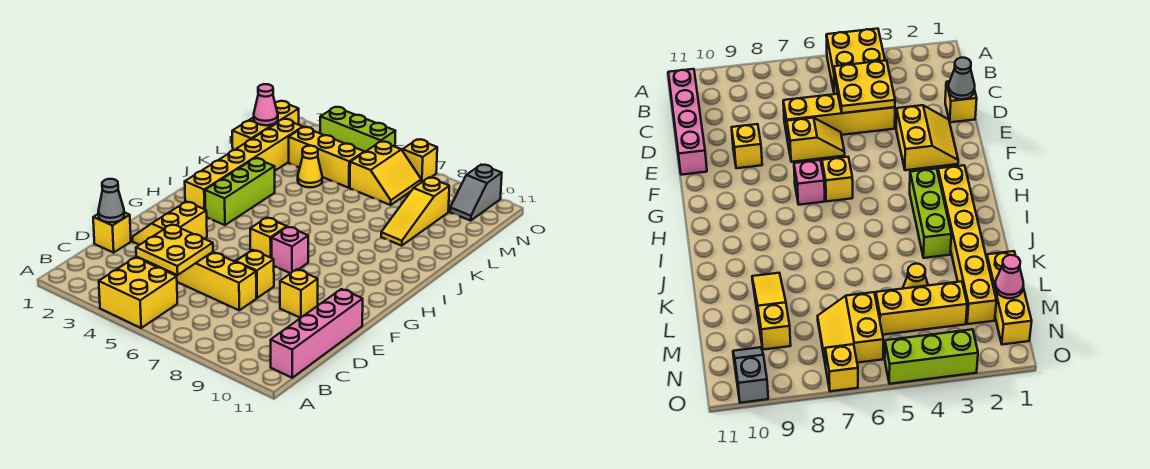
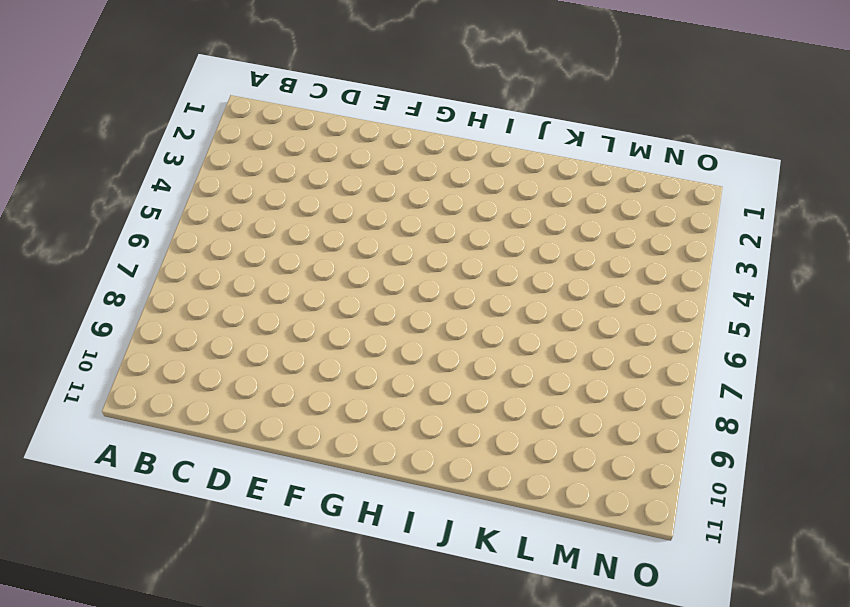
none -> yellow 2x2 brick [99,257,177,328]
none -> pink 1x4 brick [271,289,363,378]
none -> yellow 1x1 brick [93,212,131,253]

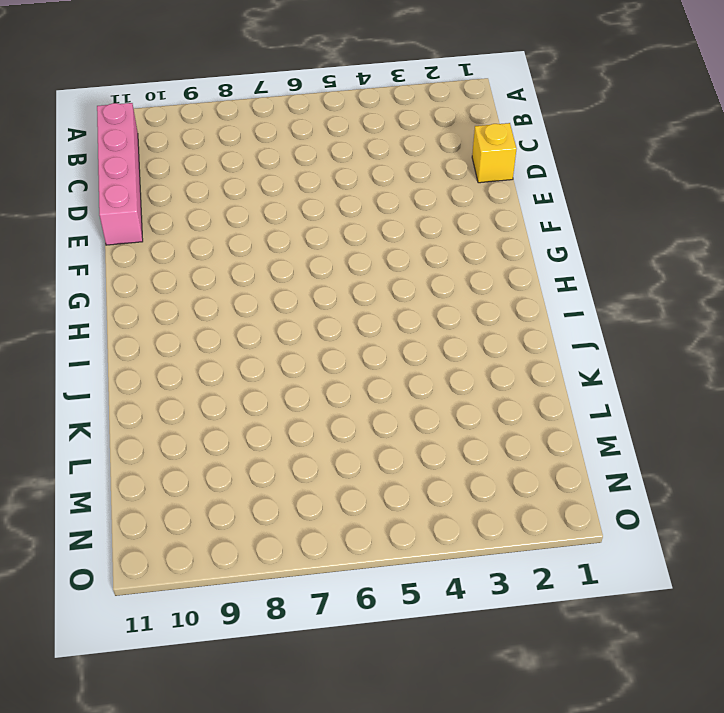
none -> yellow 2x2 brick [99,257,177,328]
none -> yellow 1x4 brick [155,252,256,310]
none -> yellow 2x2 slope [133,202,207,245]

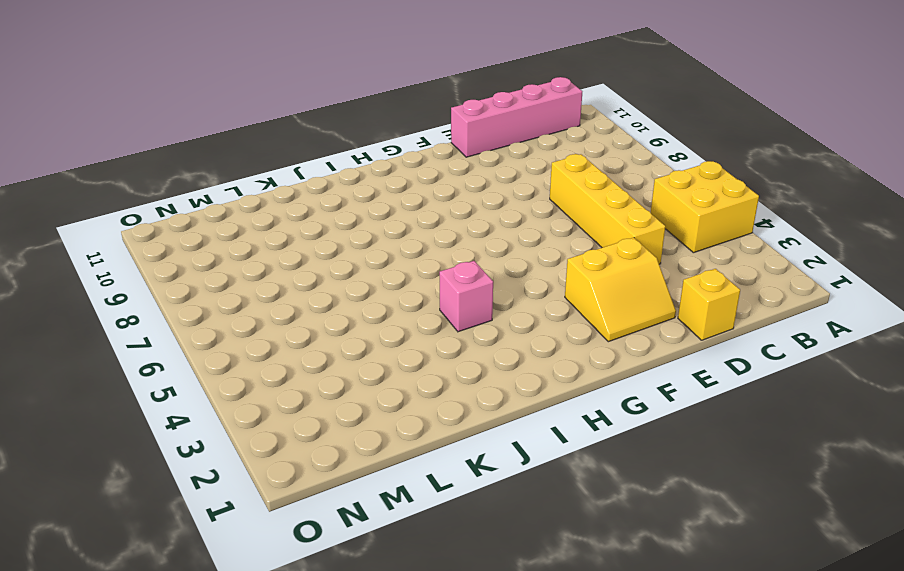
pink 1x1 brick [439,261,493,332] -> pink 1x1 brick moved to [272,227,308,273]
none -> yellow 1x2 slope [235,250,274,298]
none -> yellow 1x1 brick [280,269,318,318]
none -> yellow 1x1 brick [250,218,287,258]

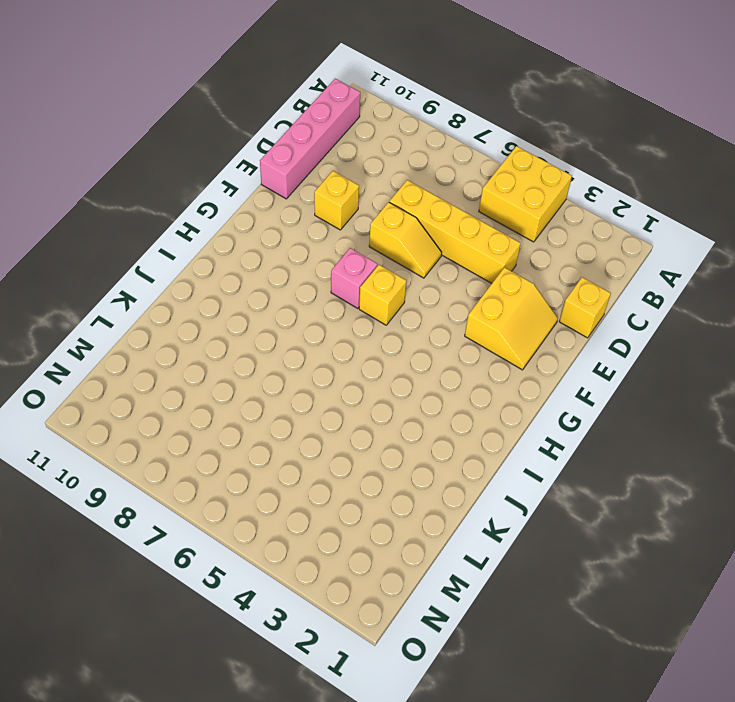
none -> yellow 1x6 brick [185,119,303,209]
none -> lime 1x3 brick [205,158,275,225]
none -> yellow 1x3 slope [381,178,449,246]

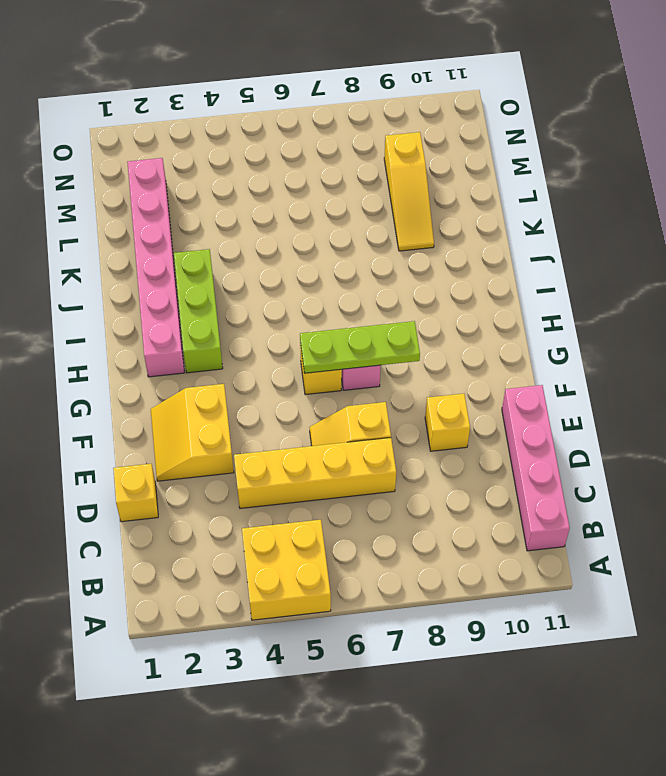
lime 1x3 plate [300,321,420,373] -> none
pink 1x6 brick [127,158,184,377] -> yellow 1x6 brick [185,119,303,209]
none -> yellow 1x3 brick [232,101,299,150]
none -> yellow 1x1 cone [298,146,322,187]
none -> yellow 1x3 brick [289,127,364,188]

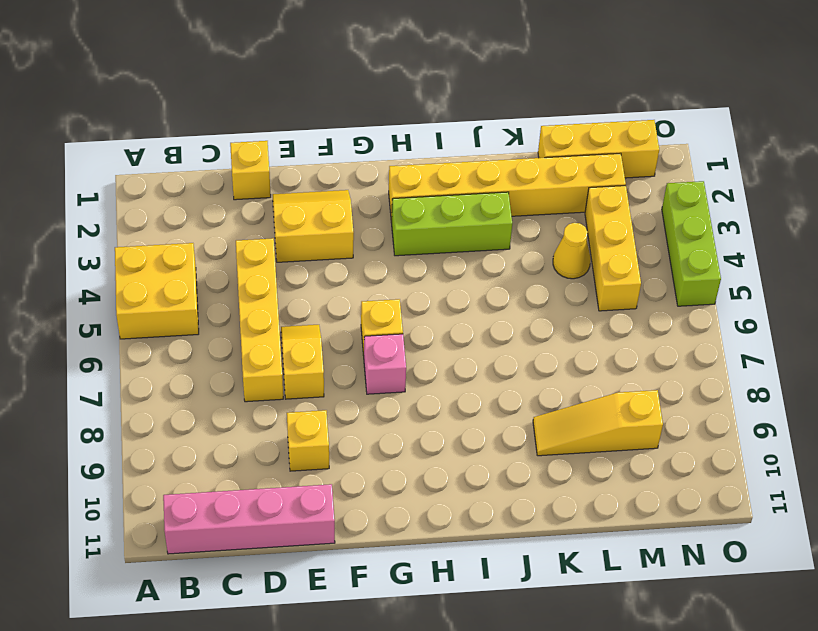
none -> yellow 2x2 slope [350,142,421,205]
none -> grey 1x2 slope [450,165,502,221]
none -> yellow 1x1 brick [403,139,437,182]

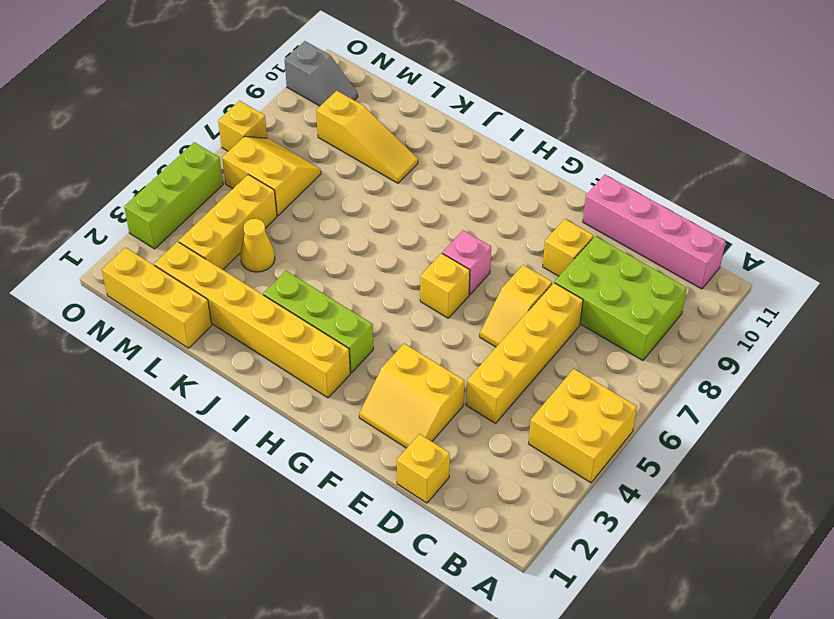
lime 2x3 brick [554,236,687,361] -> none
none -> yellow 2x2 plate [136,224,213,275]
none -> grey 1x1 cone [98,179,124,222]
none -> pink 1x1 cone [254,84,278,125]

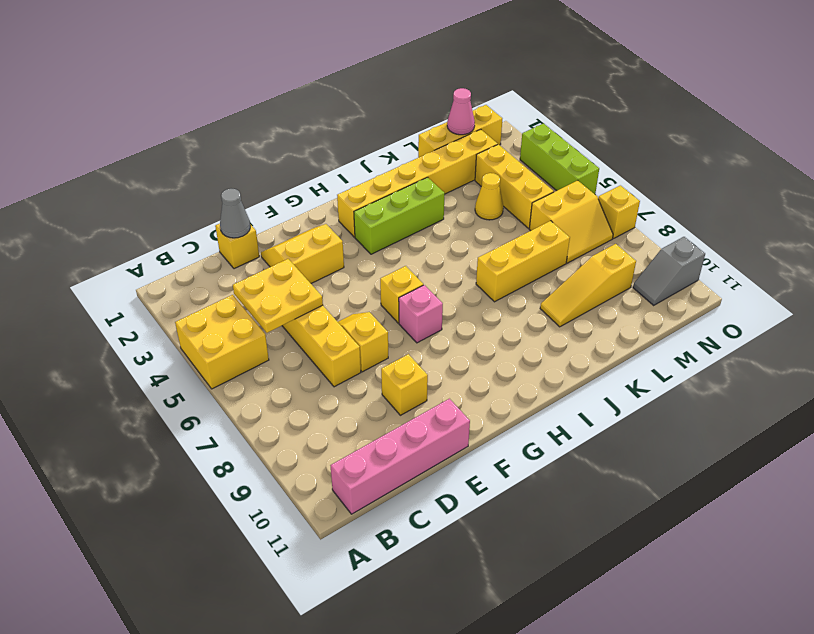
yellow 1x3 brick [476,221,570,302] -> none

